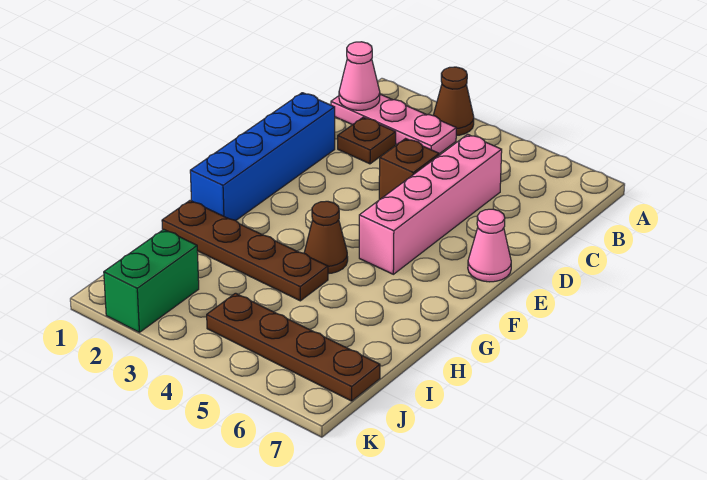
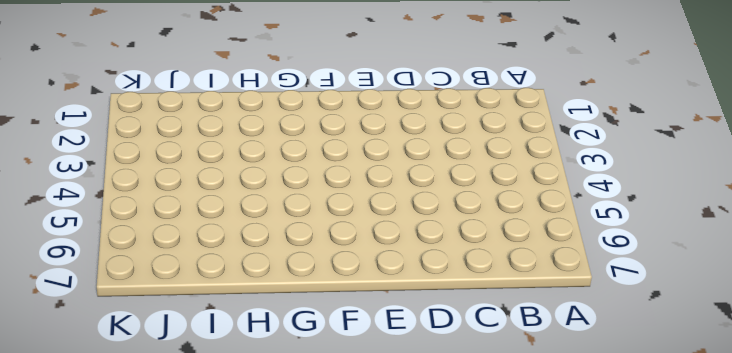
none -> brown 1x1 cone [433,67,474,136]
none -> pink 1x3 plate [331,94,456,154]
none -> brown 1x1 plate [338,117,396,164]

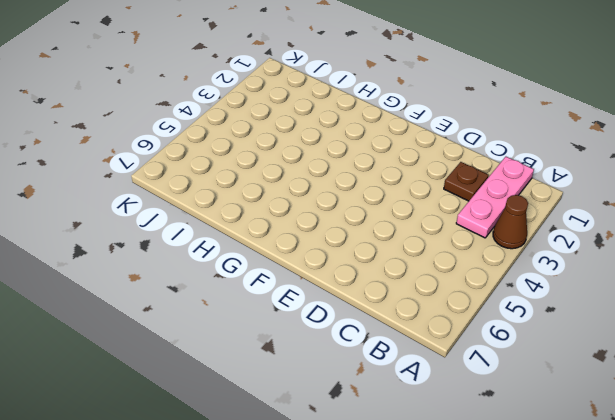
none -> pink 1x4 brick [359,134,502,274]
none -> blue 1x4 brick [190,93,335,220]
none -> brown 1x1 brick [379,139,439,200]

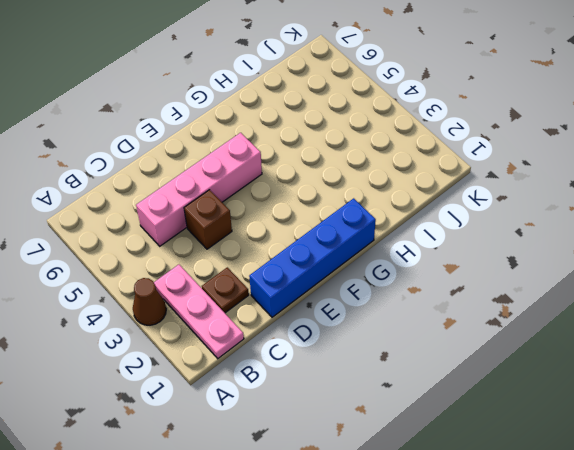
none -> pink 1x1 cone [468,209,511,282]
none -> brown 1x1 cone [304,201,348,274]
none -> brown 1x4 plate [162,201,328,301]

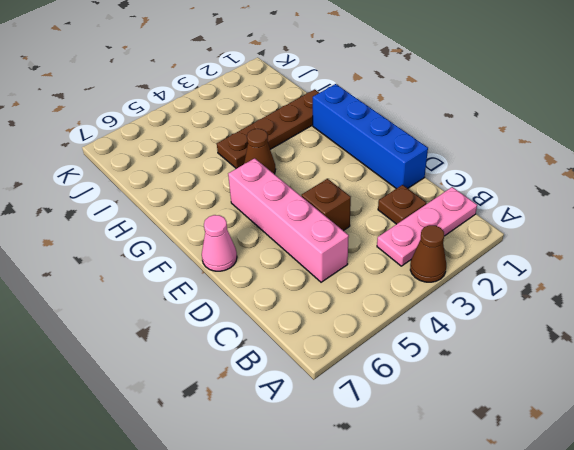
none -> green 1x2 brick [104,230,199,332]
none -> brown 1x4 plate [207,293,380,401]
none -> pink 1x1 cone [339,42,380,110]

